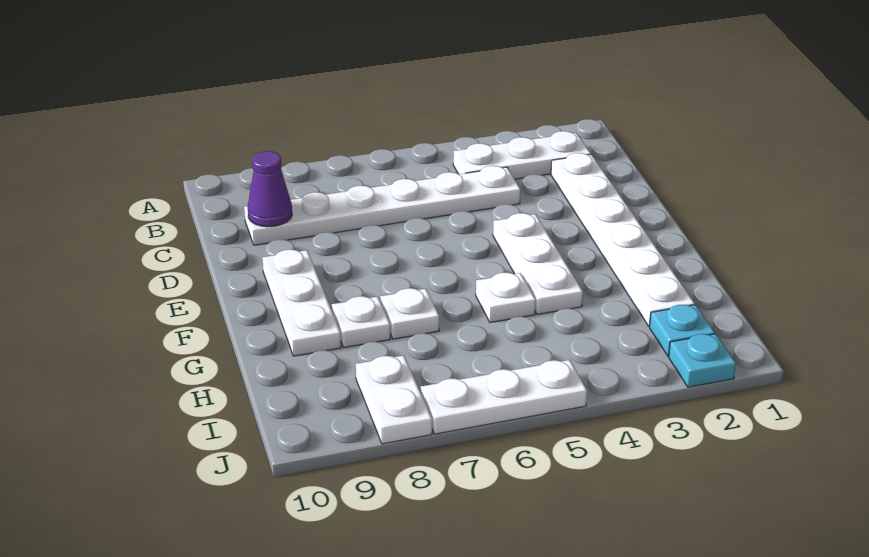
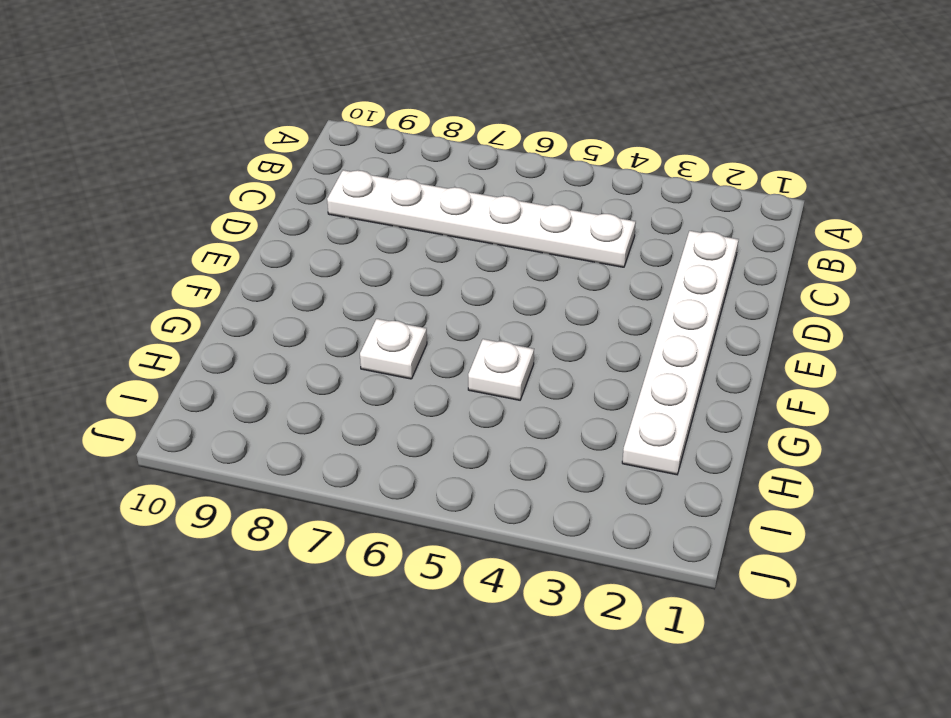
none -> white 1x3 plate [453,131,591,179]
none -> white 1x3 plate [493,213,583,314]
none -> white 1x3 plate [262,249,341,356]

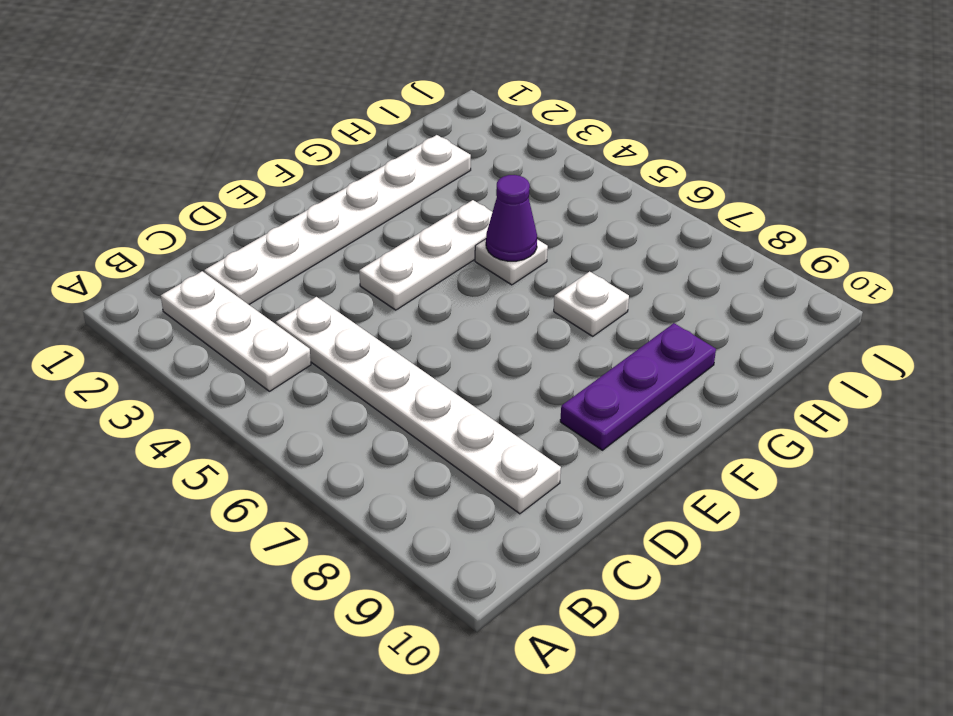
purple 1x3 plate [560,323,716,450] -> white 1x3 plate [262,249,341,356]
purple 1x1 cone [486,175,537,261] -> purple 1x1 cone moved to [248,151,292,227]
none -> white 1x1 plate [332,296,390,347]
none -> cyan 1x1 plate [650,305,715,356]
none -> white 1x2 plate [356,355,432,444]

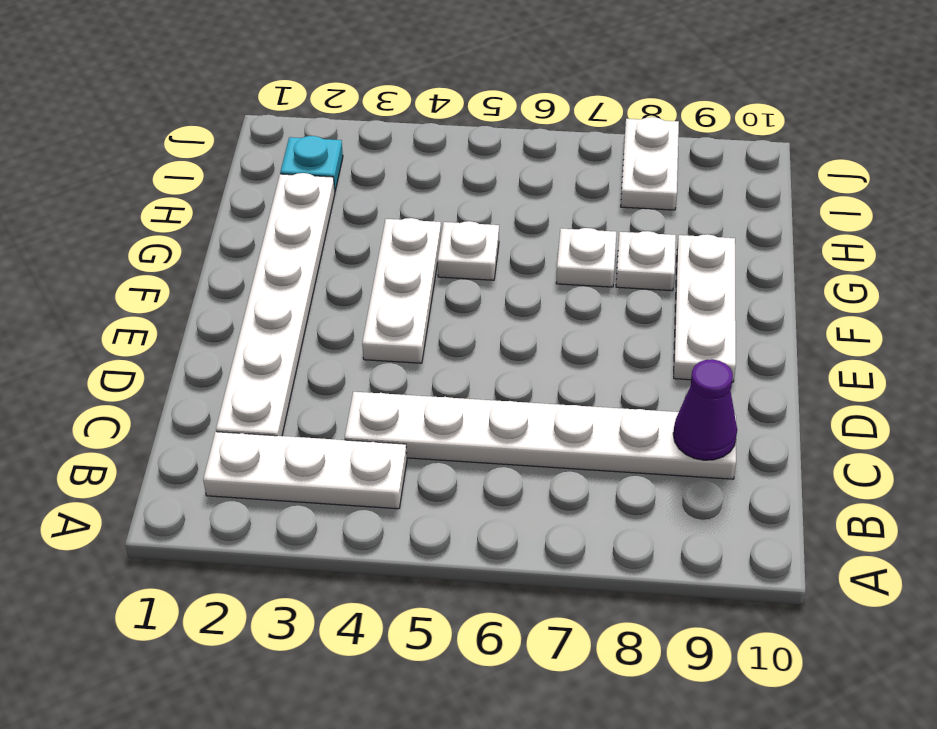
none -> cyan 1x1 plate [669,334,736,387]
none -> white 1x3 plate [421,360,587,434]

